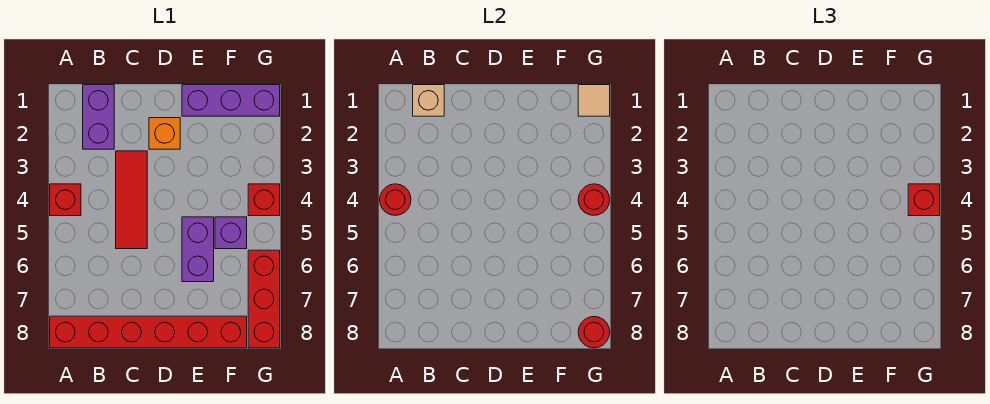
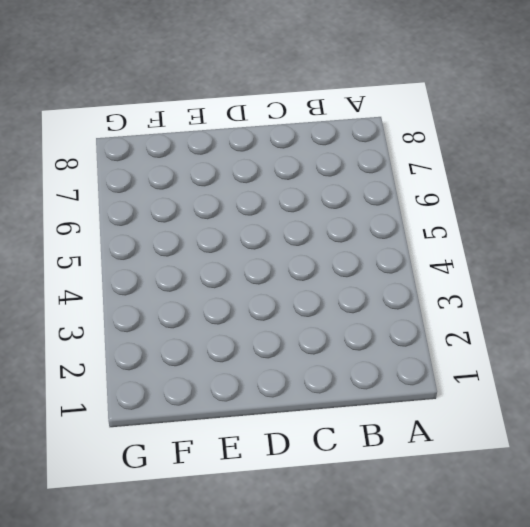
none -> red 1x1 brick [50,184,81,216]
none -> red 1x6 brick [50,316,247,348]
none -> purple 1x2 brick [83,85,114,149]

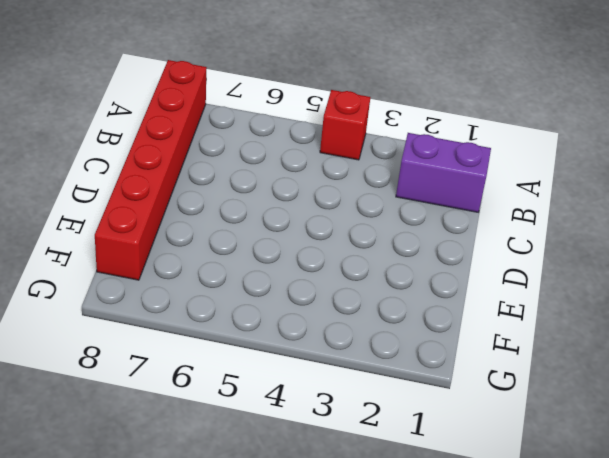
none -> red 1x3 tile [116,151,147,249]
none -> orange 1x1 brick [149,118,180,149]
none -> purple 1x3 brick [182,85,280,116]

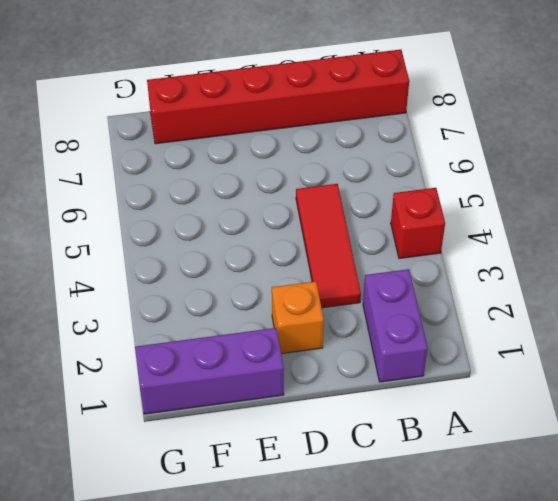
none -> purple 1x2 brick [182,217,214,282]
none -> purple 1x1 brick [215,217,247,249]
none -> red 1x1 brick [248,184,280,216]

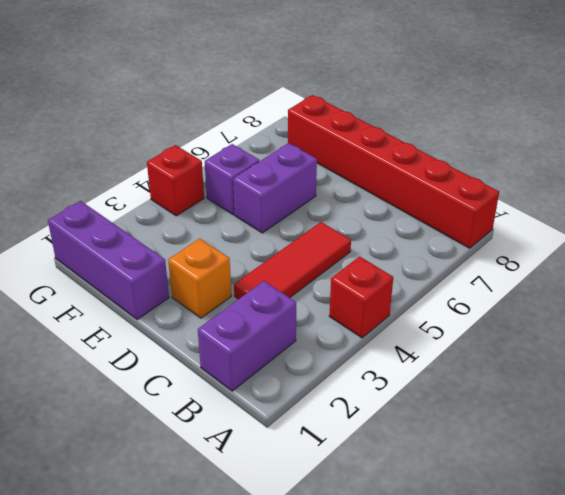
none -> red 1x3 brick [248,250,280,348]
none -> red 1x1 round brick [380,184,411,215]
none -> tan 1x1 brick [413,85,444,116]

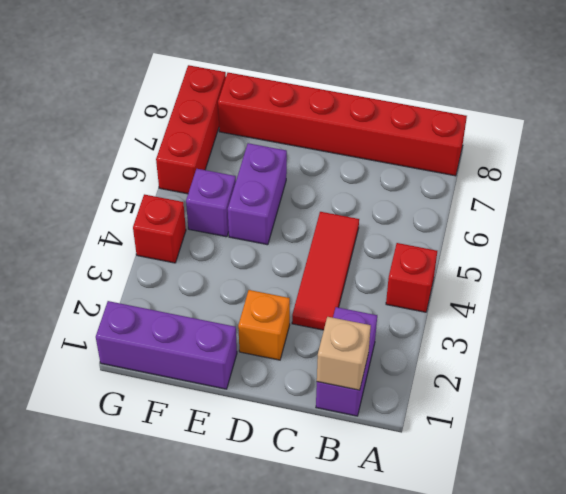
none -> red 1x1 round brick [380,184,411,215]
none -> tan 1x1 tile [578,85,610,116]
none -> red 1x1 round brick [578,184,610,215]

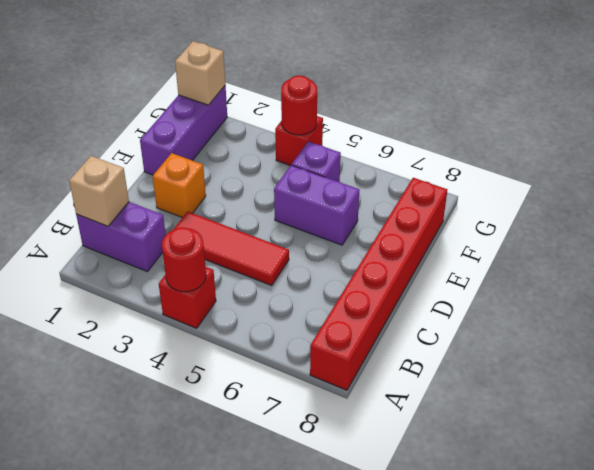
tan 1x1 brick [175,41,225,105] -> tan 1x1 tile [578,85,610,116]
none -> red 1x3 brick [248,250,280,348]
none -> red 1x1 round brick [578,317,610,348]
none -> red 1x1 brick [908,184,940,216]

